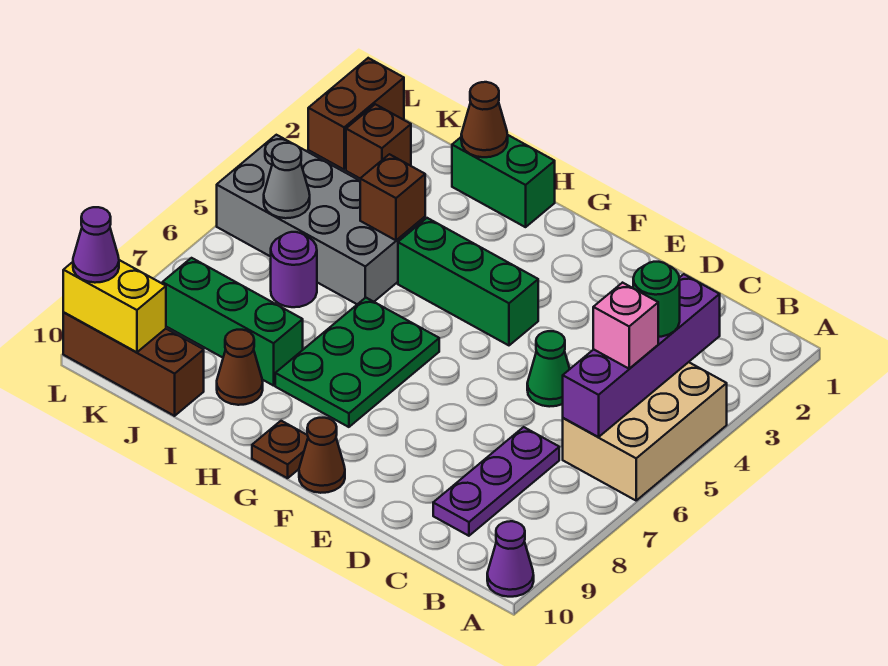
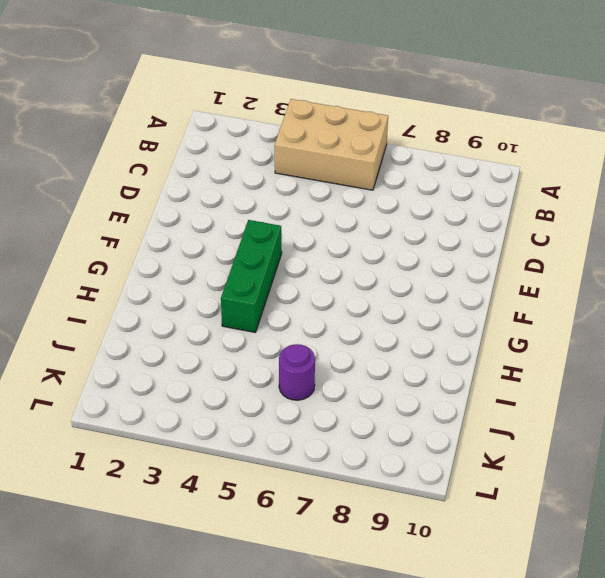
none -> purple 1x1 cone [487,521,534,597]
none -> purple 1x3 plate [433,427,559,536]
none -> green 1x1 cone [527,331,570,407]

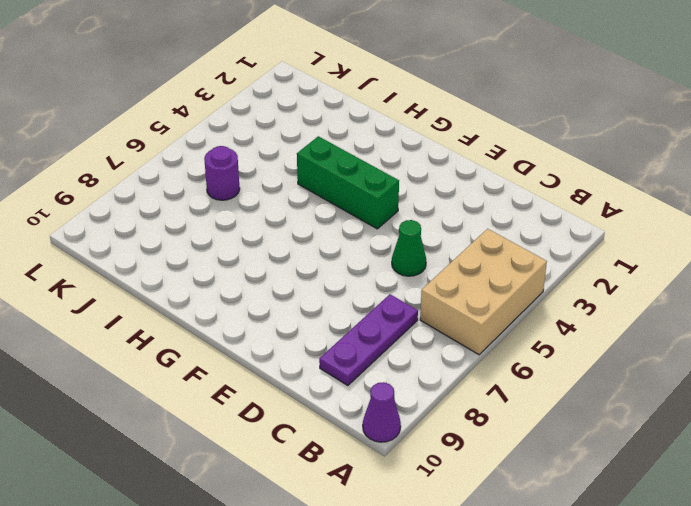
none -> brown 1x1 cone [299,418,345,493]
none -> green 2x3 plate [275,298,439,427]
none -> brown 1x1 plate [252,421,308,478]

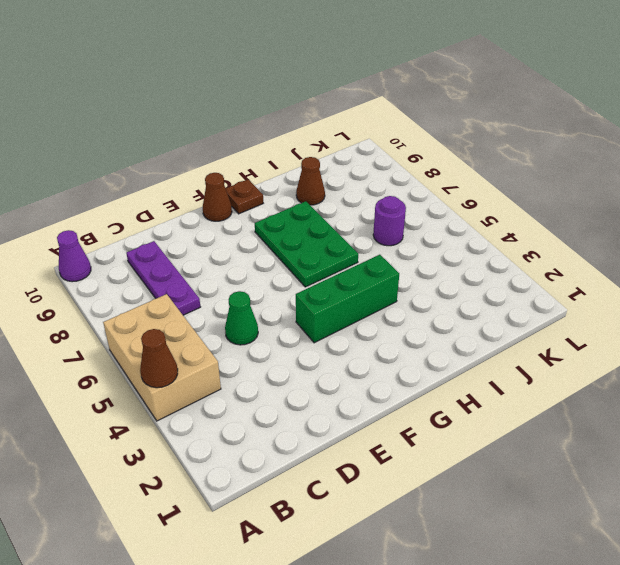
brown 1x1 cone [140,329,178,388] -> brown 1x1 cone moved to [461,82,508,157]
none -> green 1x2 brick [452,135,555,227]
none -> grey 2x4 brick [217,135,425,304]
none -> green 1x3 brick [162,258,303,386]

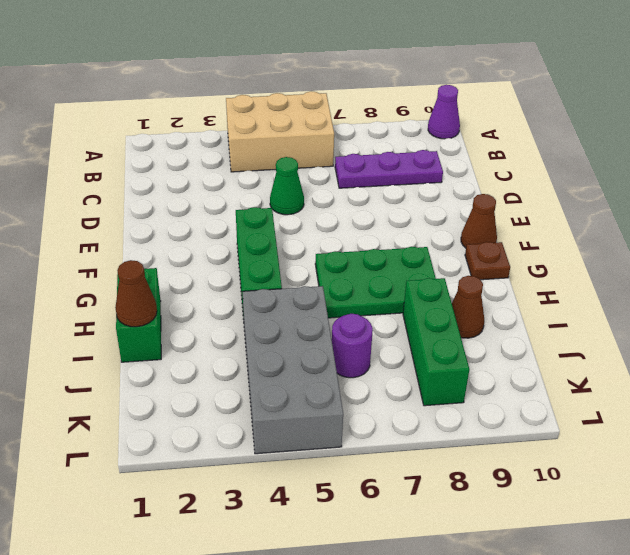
none -> brown 1x3 brick [63,313,204,416]
none -> brown 1x1 brick [346,104,411,178]
none -> brown 1x2 brick [308,58,404,169]

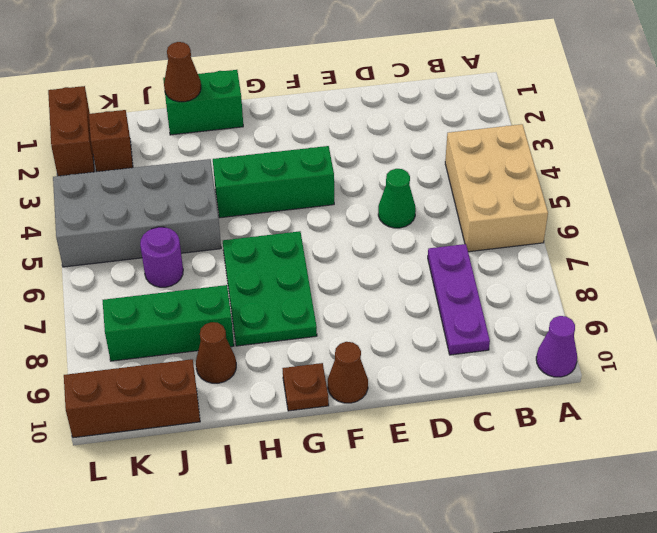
none -> purple 1x4 brick [563,274,720,437]
none -> brown 1x1 brick [360,154,425,240]
none -> grey 1x1 cone [264,143,310,218]

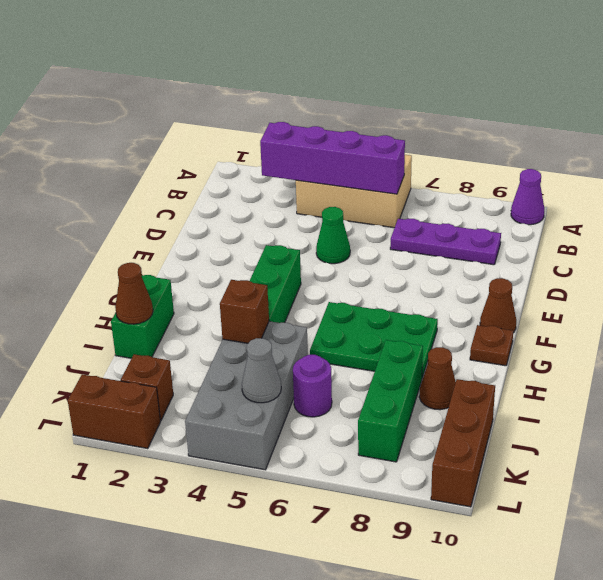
none -> yellow 1x2 brick [63,260,166,352]
none -> green 1x1 round brick [633,262,680,337]
none -> pink 1x1 brick [593,283,658,369]

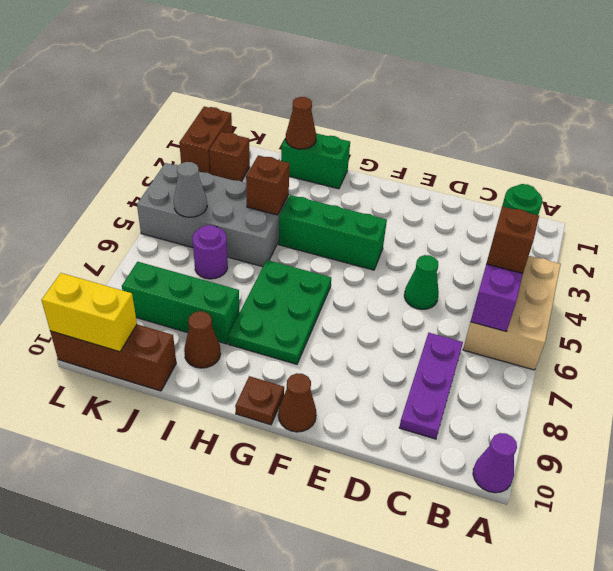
brown 1x1 brick [486,207,539,273] -> pink 1x1 brick [593,283,658,369]
none -> purple 1x1 cone [73,207,119,283]

